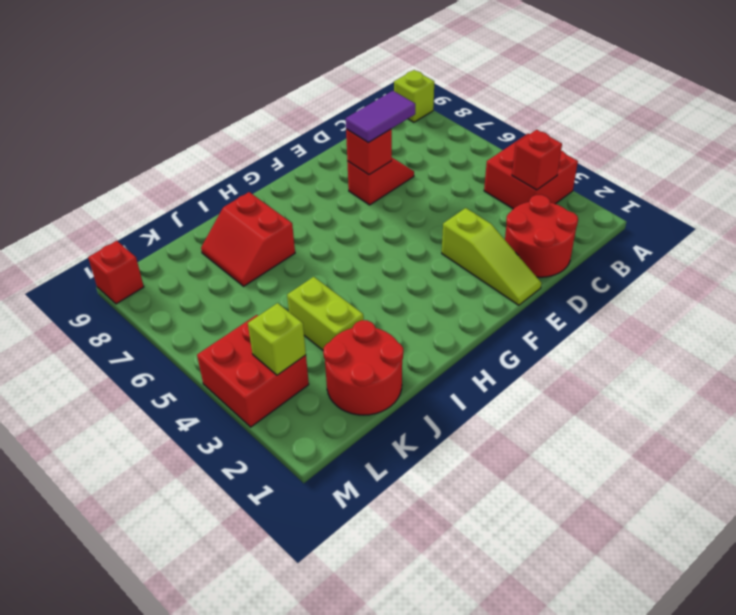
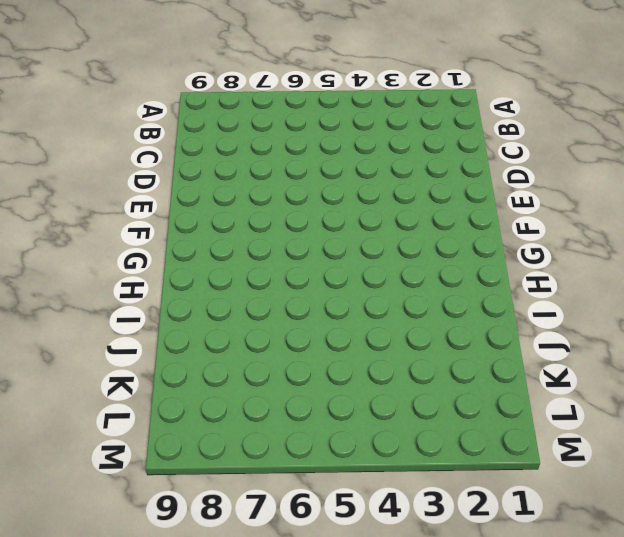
none -> red 2x2 brick [484,133,578,209]
none -> lime 1x1 brick [394,70,434,122]
none -> red 2x2 round brick [505,195,578,277]

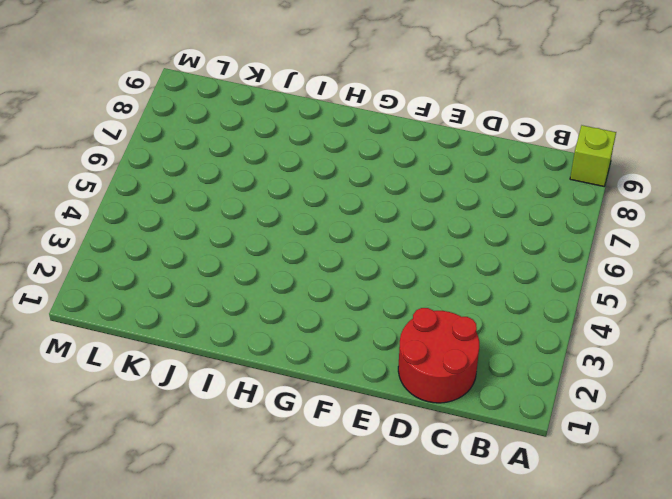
none -> red 2x2 brick [484,133,578,209]
none -> red 1x2 slope [347,158,414,205]
none -> lime 1x3 slope [442,208,541,305]

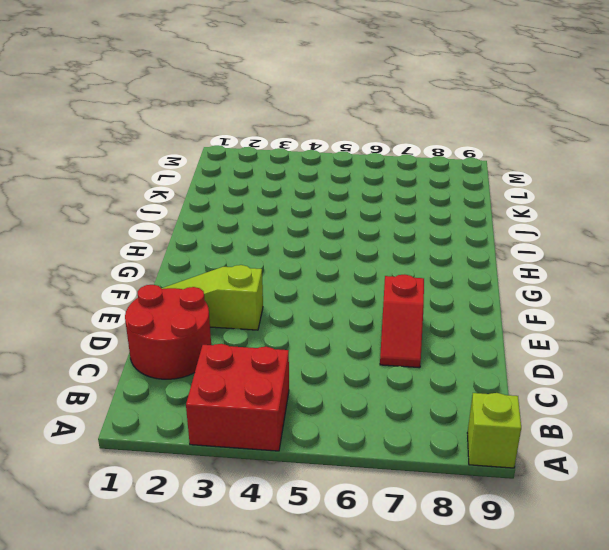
none -> red 2x2 slope [201,192,295,286]
none -> red 2x2 round brick [323,320,403,415]
none -> lime 1x2 brick [287,277,364,350]

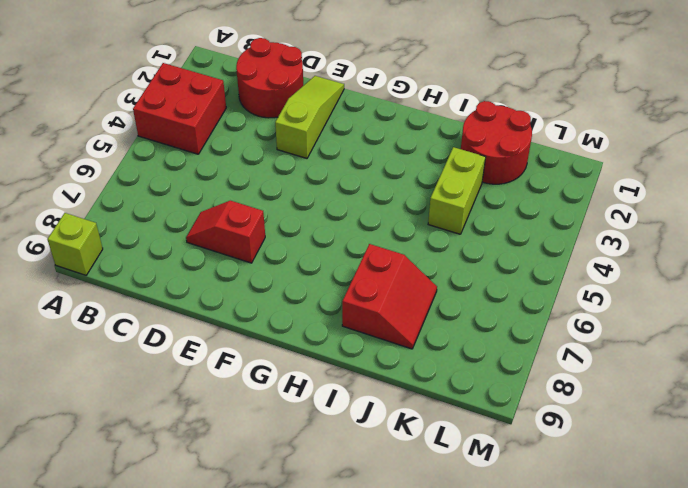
none -> red 2x2 brick [197,315,309,427]
none -> red 1x1 brick [88,241,144,304]
none -> red 1x1 brick [512,130,562,190]

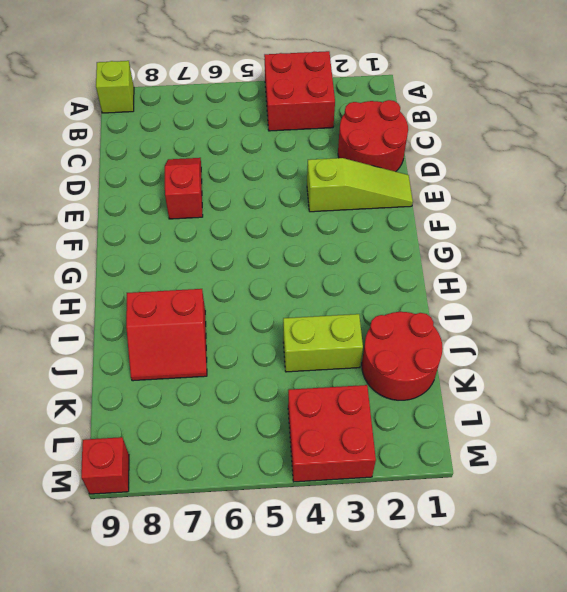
none -> red 1x1 brick [512,130,562,190]
none -> red 1x1 brick [346,129,392,175]
none -> lime 1x1 brick [248,303,306,375]

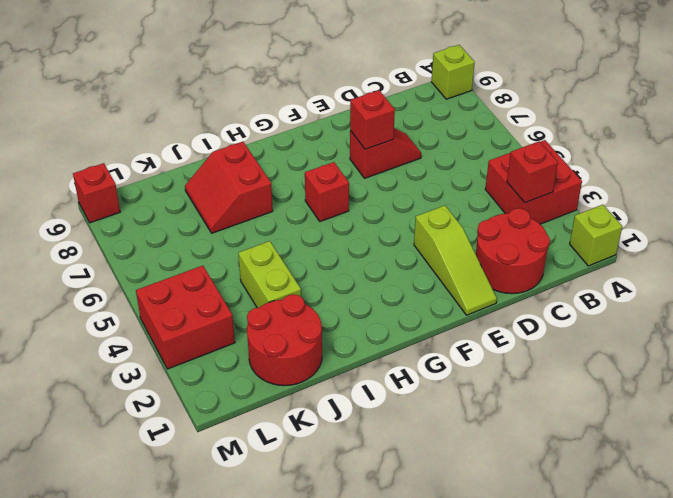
lime 1x1 brick [570,205,622,266] -> lime 1x1 brick moved to [248,303,306,375]
red 1x1 brick [305,162,349,222] -> none
none -> purple 1x2 tile [346,91,415,143]

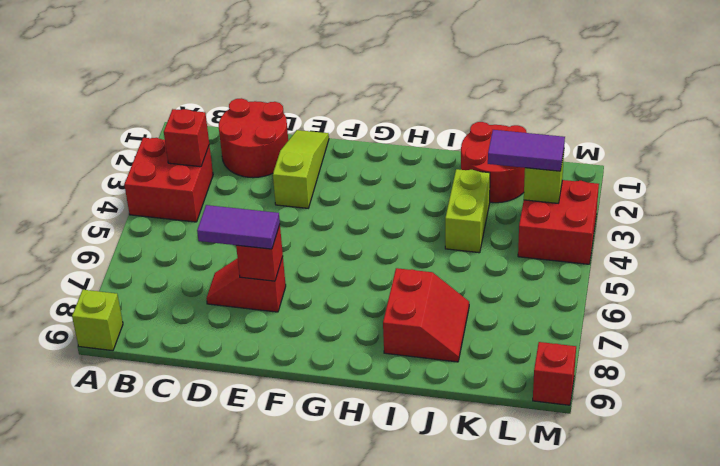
purple 1x2 tile [488,130,565,171] -> none

